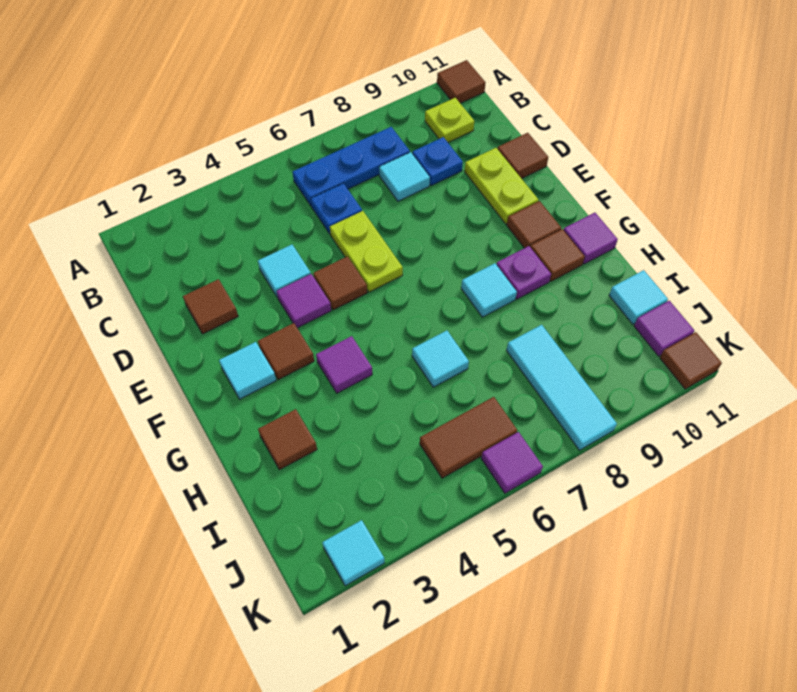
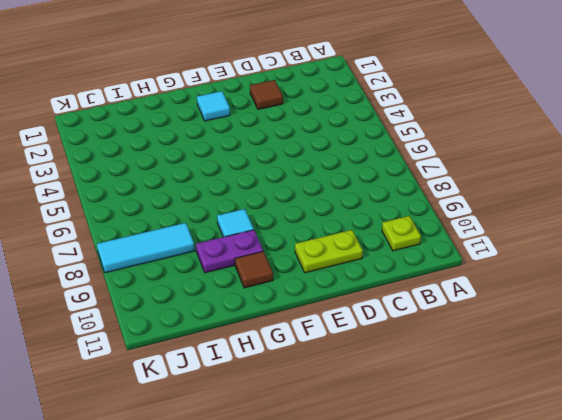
purple 1x2 plate [196,230,263,273] -> purple 1x1 plate [496,246,551,299]
none -> brown 1x1 tile [437,60,486,103]
none -> blue 1x3 plate [293,127,410,206]
none -> blue 1x1 plate [311,183,362,234]
none -> cyan 1x1 tile [379,152,430,201]

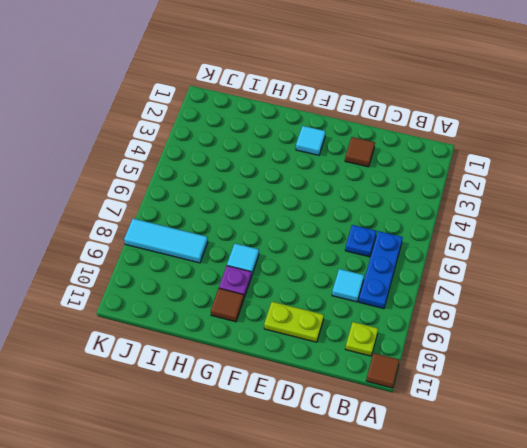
none -> blue 1x1 plate [412,137,463,186]
none -> cyan 1x1 tile [258,245,311,298]
none -> lime 1x2 plate [330,211,403,292]
none -> brown 1x1 tile [497,133,548,179]

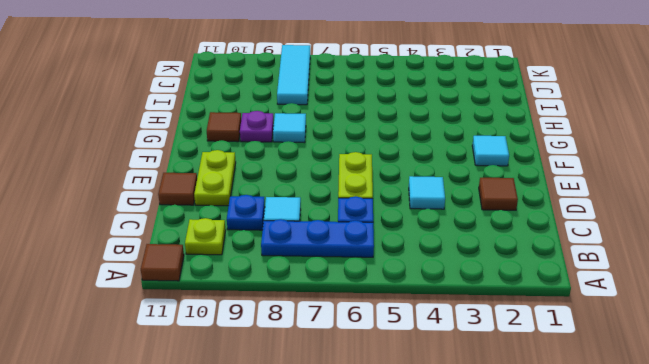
none -> purple 1x1 tile [277,274,331,328]
none -> brown 1x1 tile [313,256,367,310]
none -> brown 1x1 tile [258,323,314,380]
none -> brown 1x1 tile [507,201,561,248]

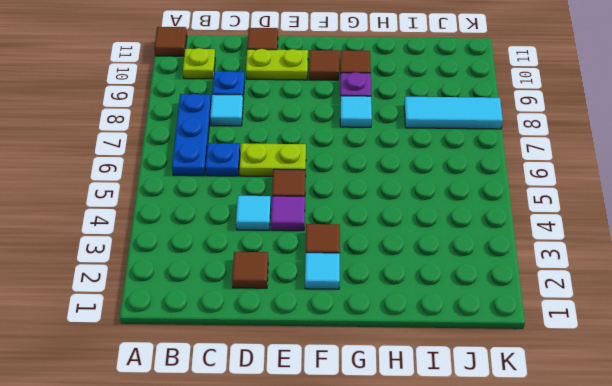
none -> purple 1x1 tile [316,336,372,393]
none -> purple 1x1 tile [564,213,618,264]
none -> brown 1x1 tile [258,409,317,470]
none -> cyan 1x1 tile [412,331,469,387]

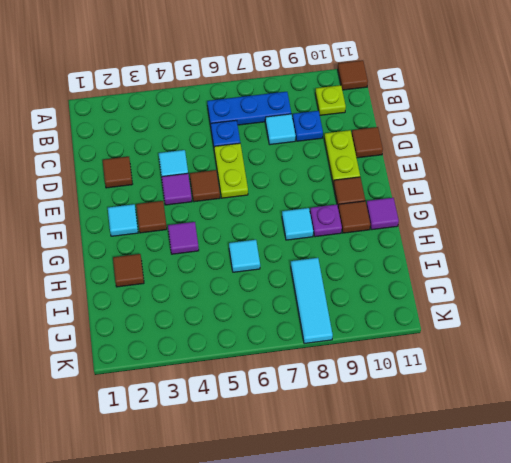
none -> cyan 1x1 tile [609,270,668,324]
none -> brown 1x2 tile [420,397,517,478]
none -> purple 1x1 tile [634,301,694,356]
none -> cyan 1x1 tile [322,520,385,586]

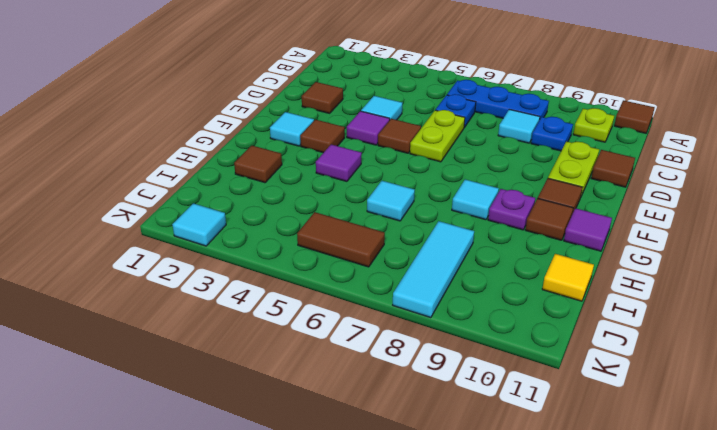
yellow 1x1 tile [542,254,594,301] -> cyan 1x1 tile [609,270,668,324]
none -> purple 1x1 tile [634,301,694,356]
none -> purple 1x1 tile [481,432,543,493]
none -> brown 1x1 tile [660,332,722,389]

